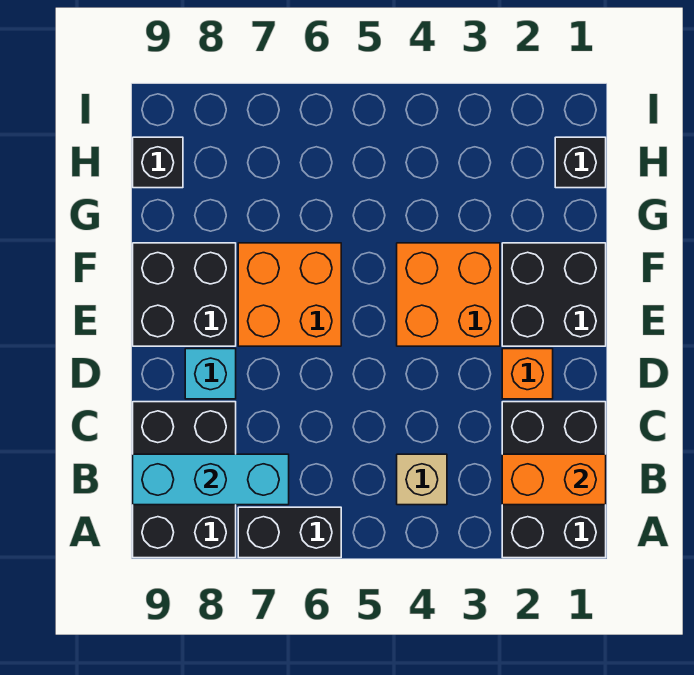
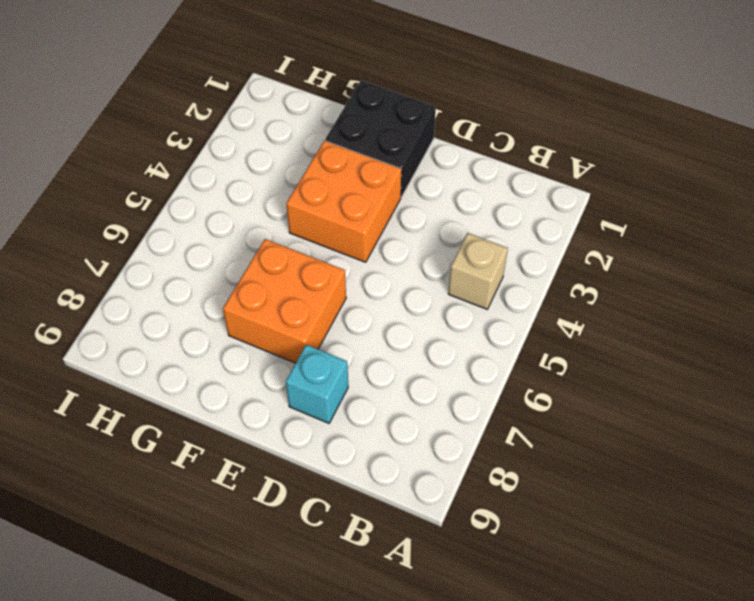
none -> black 2x3 brick [502,402,606,558]
none -> black 1x2 brick [238,507,341,558]
none -> black 2x3 brick [133,402,236,558]

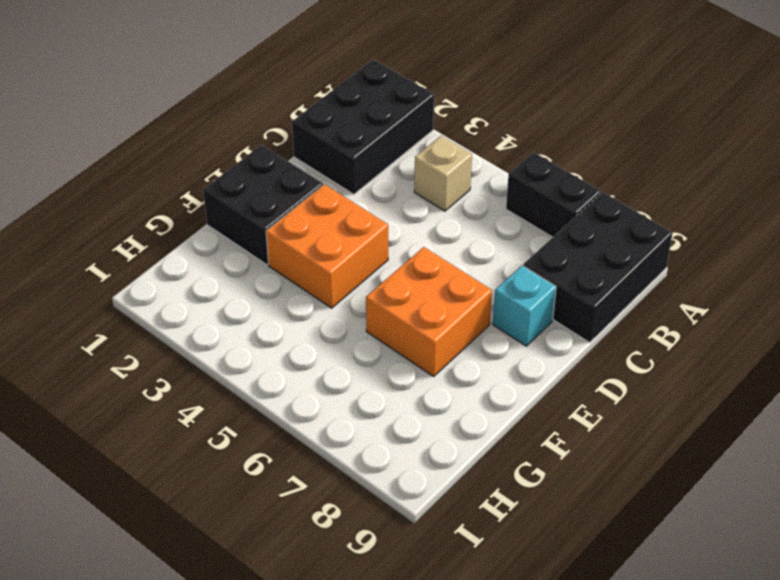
none -> orange 1x1 brick [502,349,553,399]
none -> black 2x2 brick [133,243,236,346]
none -> black 1x1 brick [555,137,606,188]

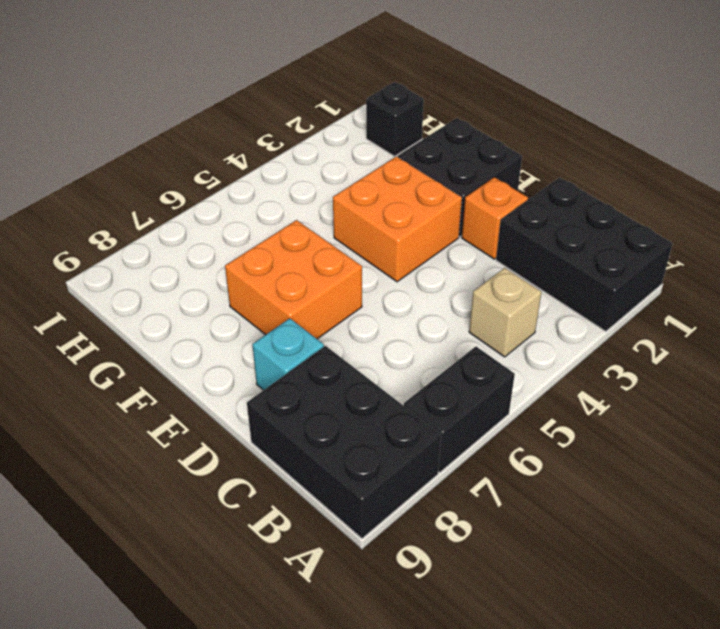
none -> black 2x2 brick [133,243,236,346]
none -> black 1x1 brick [133,137,183,188]
none -> orange 1x2 brick [502,454,606,505]

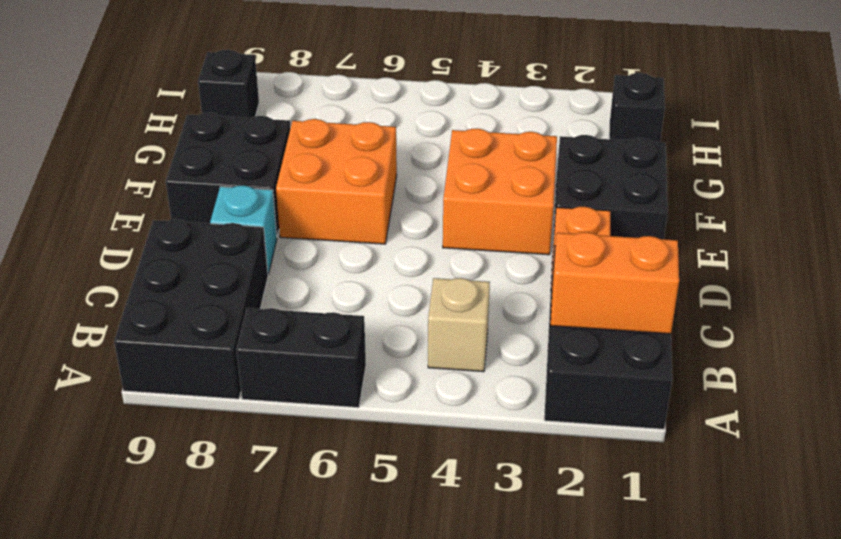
none -> cyan 1x3 brick [133,454,289,505]

